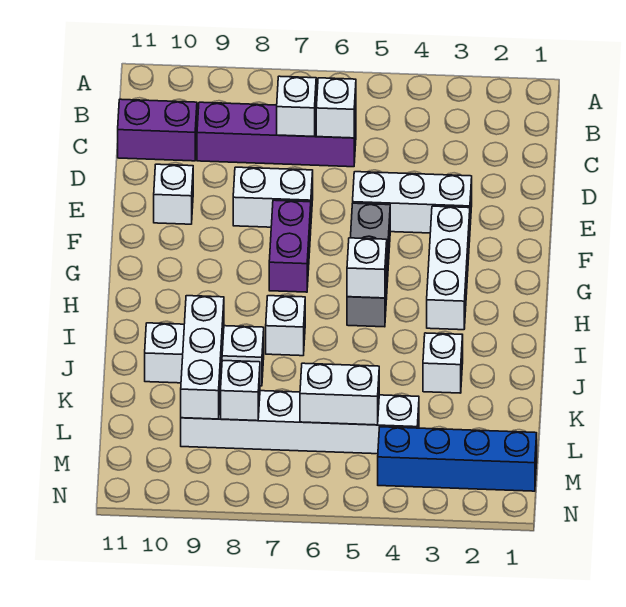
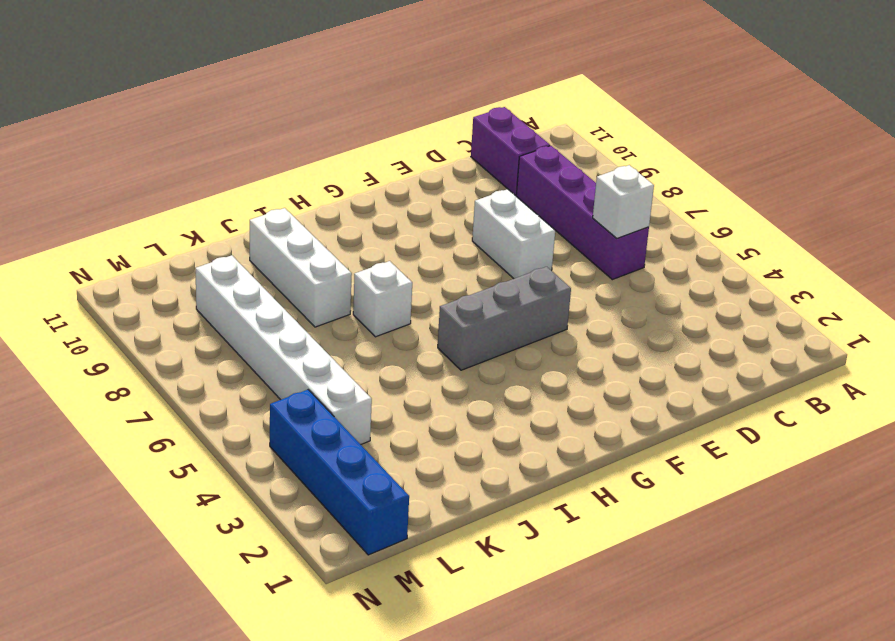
none -> white 1x3 brick [353,172,472,233]
none -> white 1x1 brick [154,164,193,224]
none -> white 1x3 brick [427,206,470,330]

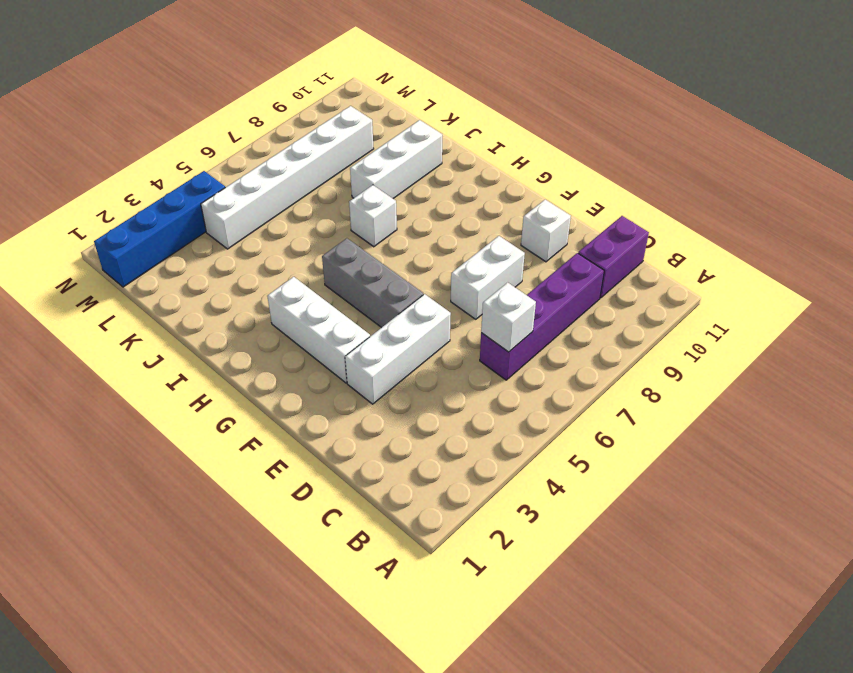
none -> purple 1x2 brick [269,200,311,292]
none -> white 1x1 brick [423,333,463,393]
none -> white 1x1 brick [277,76,316,137]

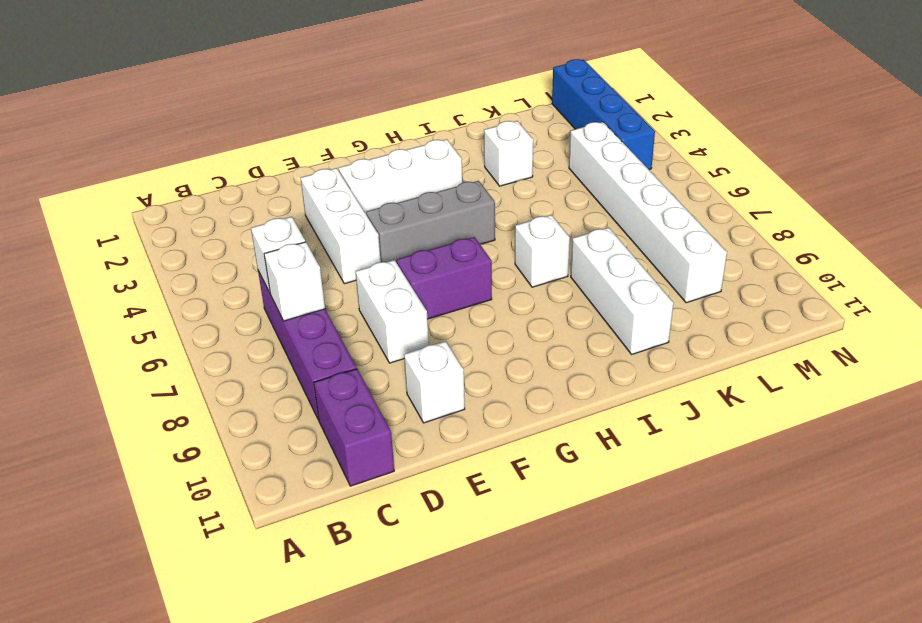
none -> white 1x1 brick [347,238,387,298]
none -> white 1x3 brick [181,296,224,419]
none -> white 1x2 brick [300,363,379,425]

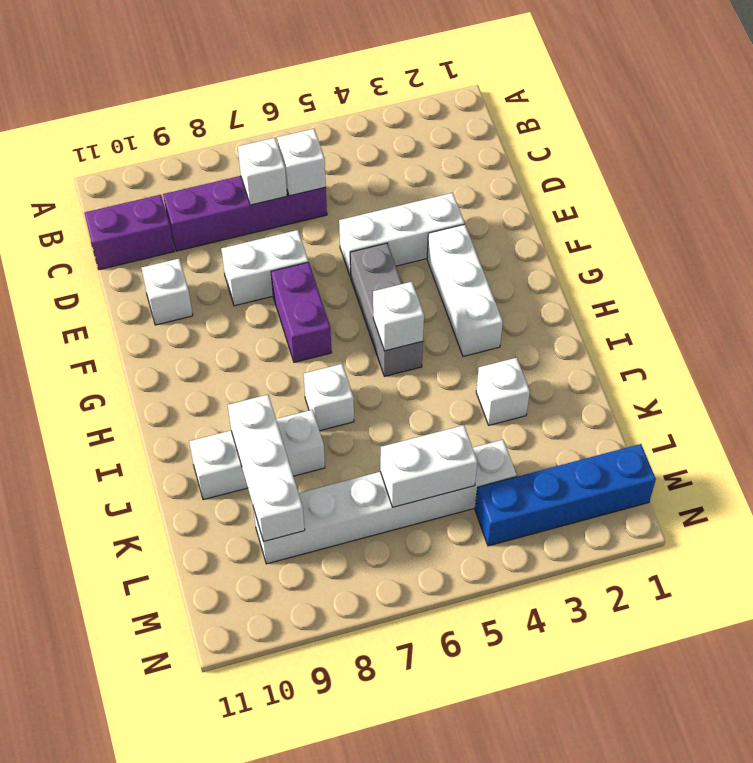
none -> white 1x1 brick [220,361,260,421]

